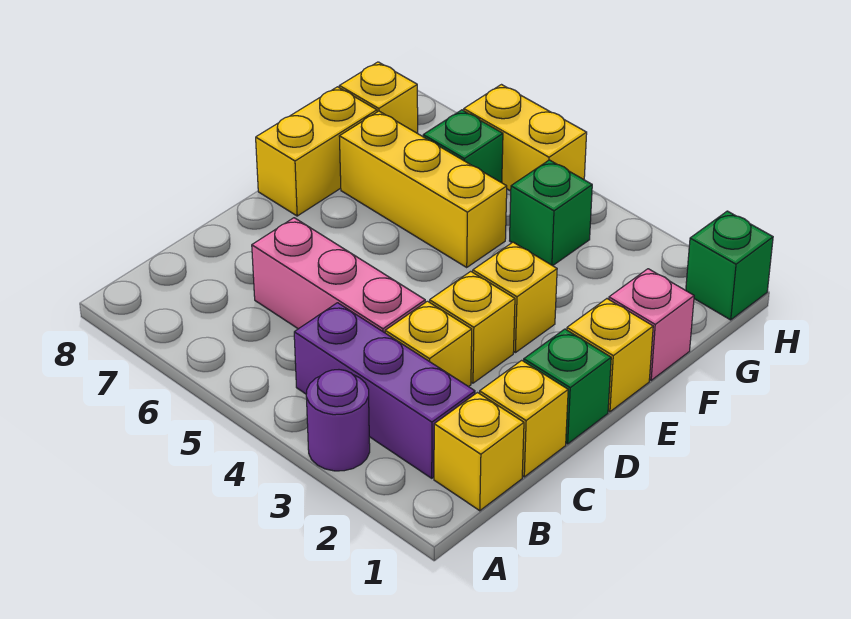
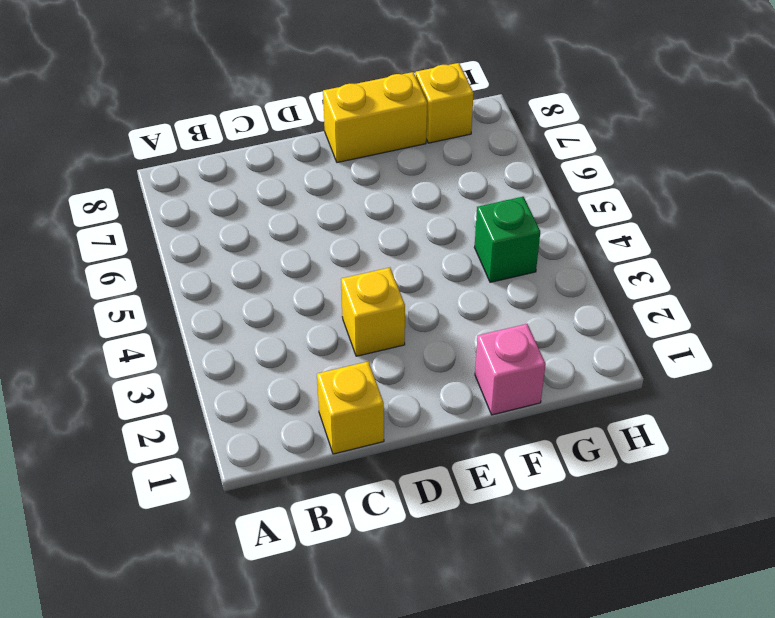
none -> purple 1x1 round brick [306,370,370,471]
none -> yellow 1x1 brick [434,393,524,511]
none -> purple 1x3 brick [294,303,475,478]

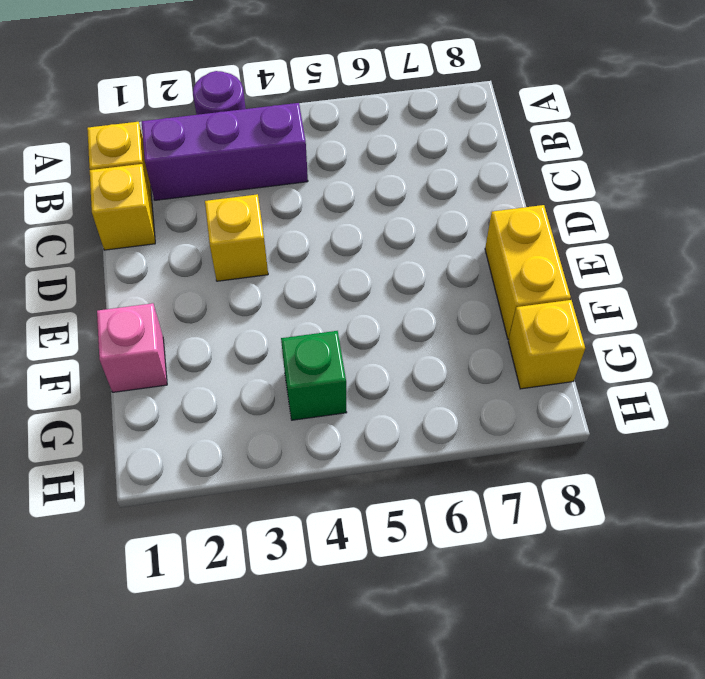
none -> yellow 1x1 brick [385,301,472,387]
none -> pink 1x3 brick [252,218,425,333]
none -> green 1x1 brick [524,329,611,444]

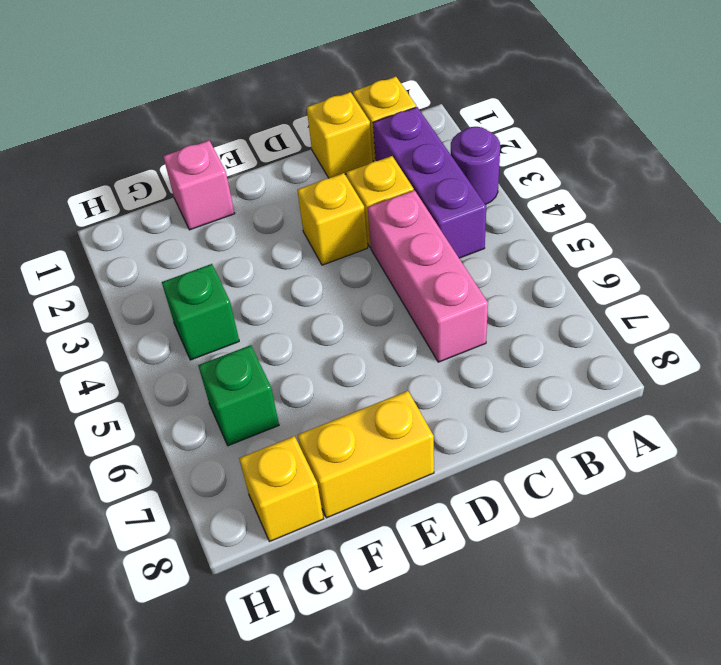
none -> green 1x1 brick [524,329,611,444]
none -> yellow 1x1 brick [567,299,653,412]
none -> yellow 1x1 brick [473,242,557,353]

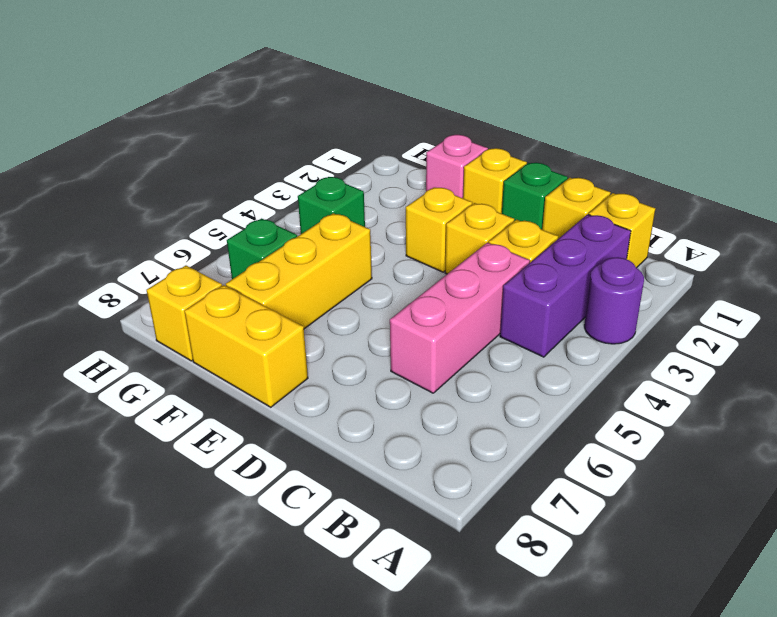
none -> green 1x1 brick [686,211,773,320]
none -> yellow 1x2 brick [464,85,587,191]

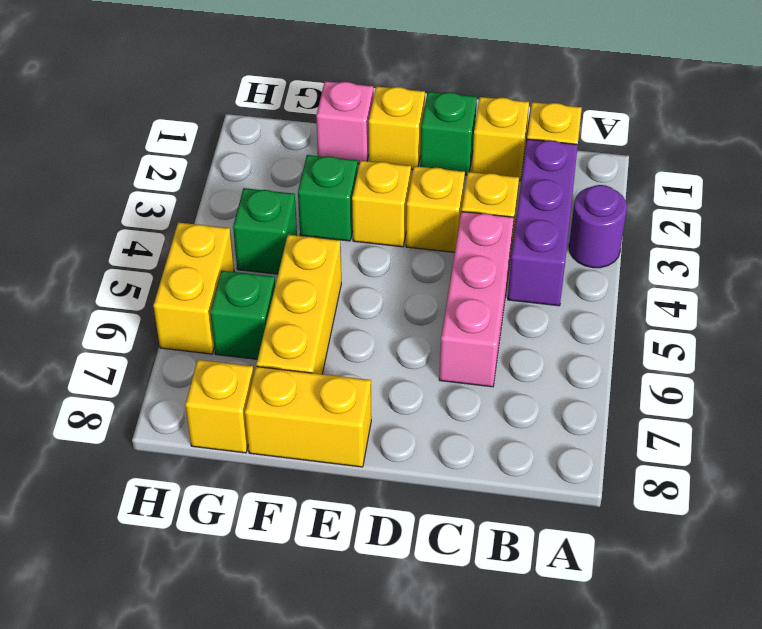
green 1x1 brick [298,155,358,241] -> green 1x1 brick moved to [686,211,773,320]

